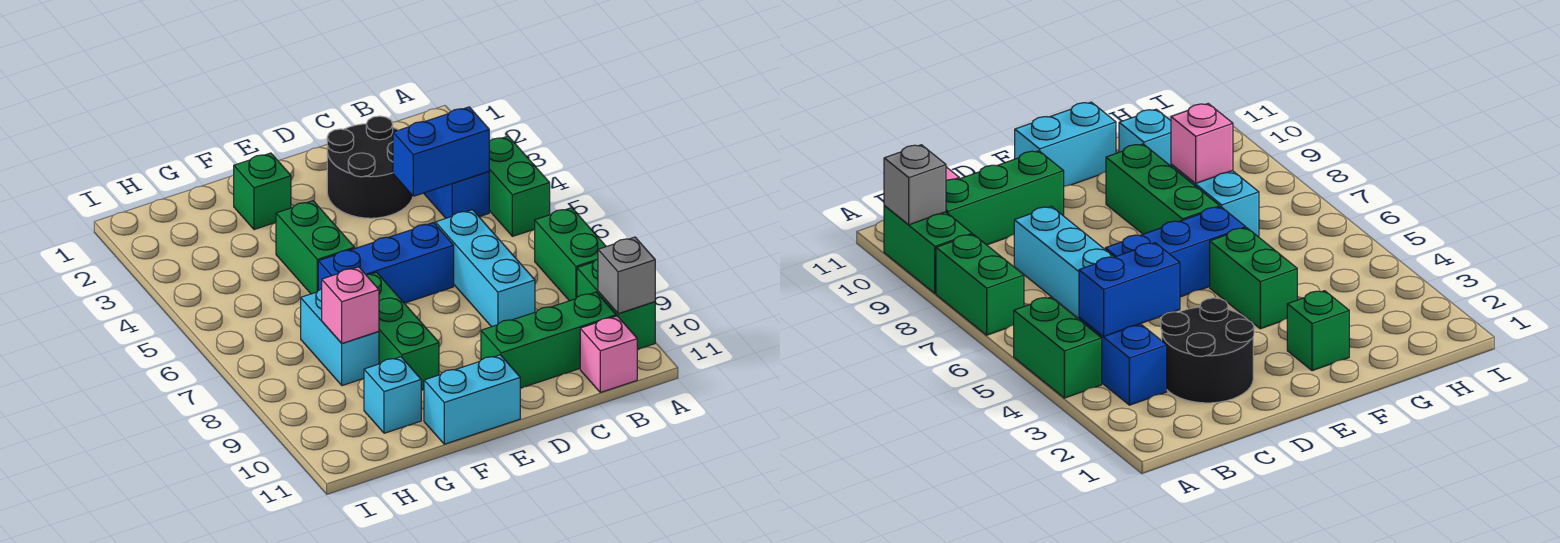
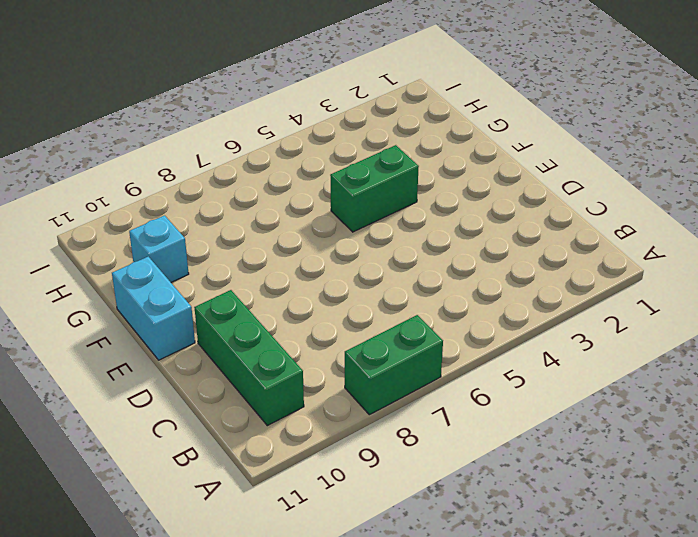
none -> green 1x2 brick [489,136,550,236]
none -> green 1x2 brick [577,259,655,349]
none -> blue 1x2 brick [424,172,489,218]

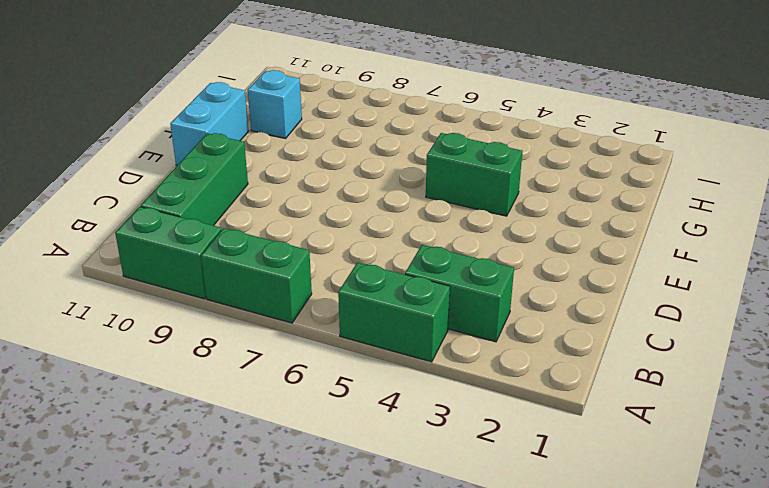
green 1x2 brick [405,245,514,342] -> blue 1x2 brick [424,172,489,218]
none -> pink 1x1 brick [580,316,637,392]
none -> black 2x2 round brick [327,116,413,218]
none -> cyan 1x3 brick [435,210,535,327]

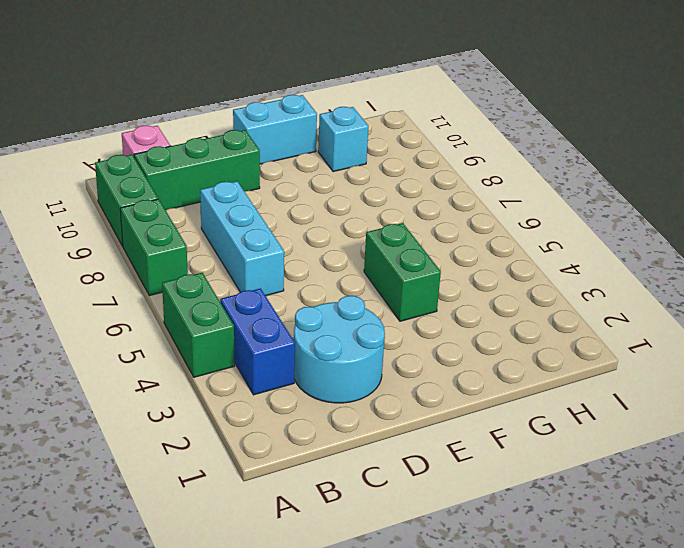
cyan 2x2 round brick [294,296,385,403] -> black 2x2 round brick [327,116,413,218]
none -> blue 1x3 brick [318,223,454,303]
none -> green 1x1 brick [234,153,291,230]
none -> green 1x3 brick [366,272,439,390]

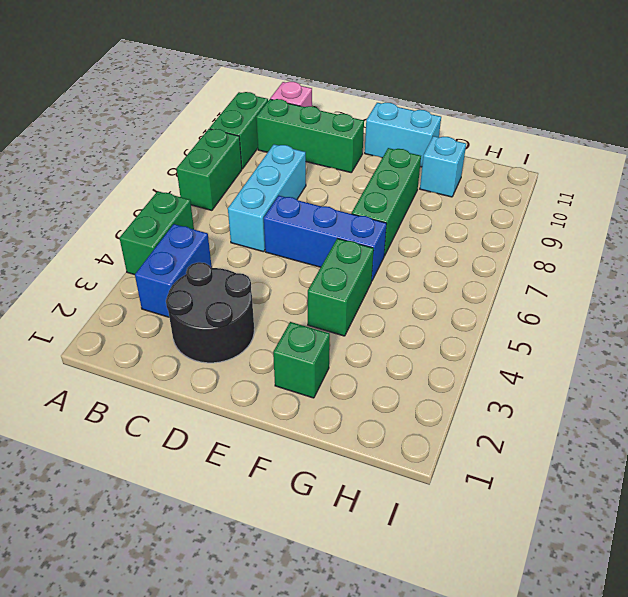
none -> cyan 1x2 brick [301,289,379,386]
none -> grey 1x1 brick [598,237,655,314]
none -> blue 1x2 brick [393,107,489,196]

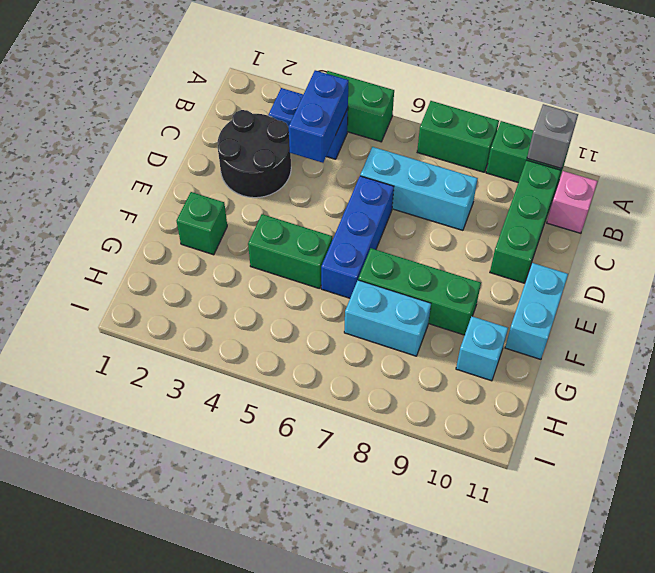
none -> pink 1x1 brick [322,267,379,343]

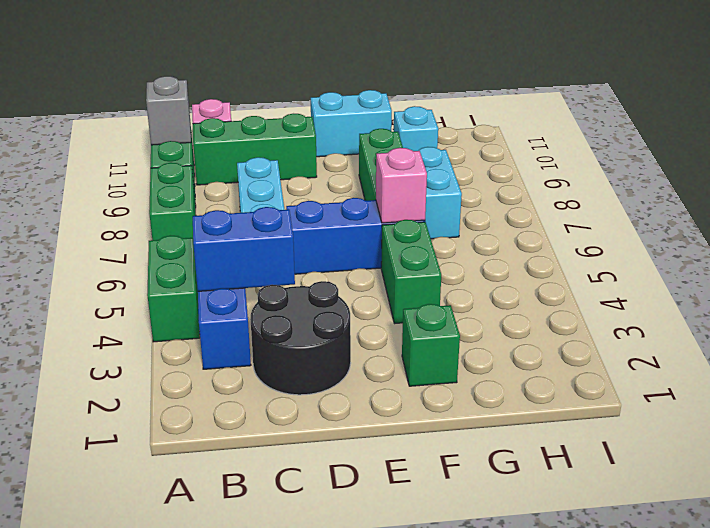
pink 1x1 brick [376,148,427,223] -> pink 1x1 brick moved to [322,267,379,343]

